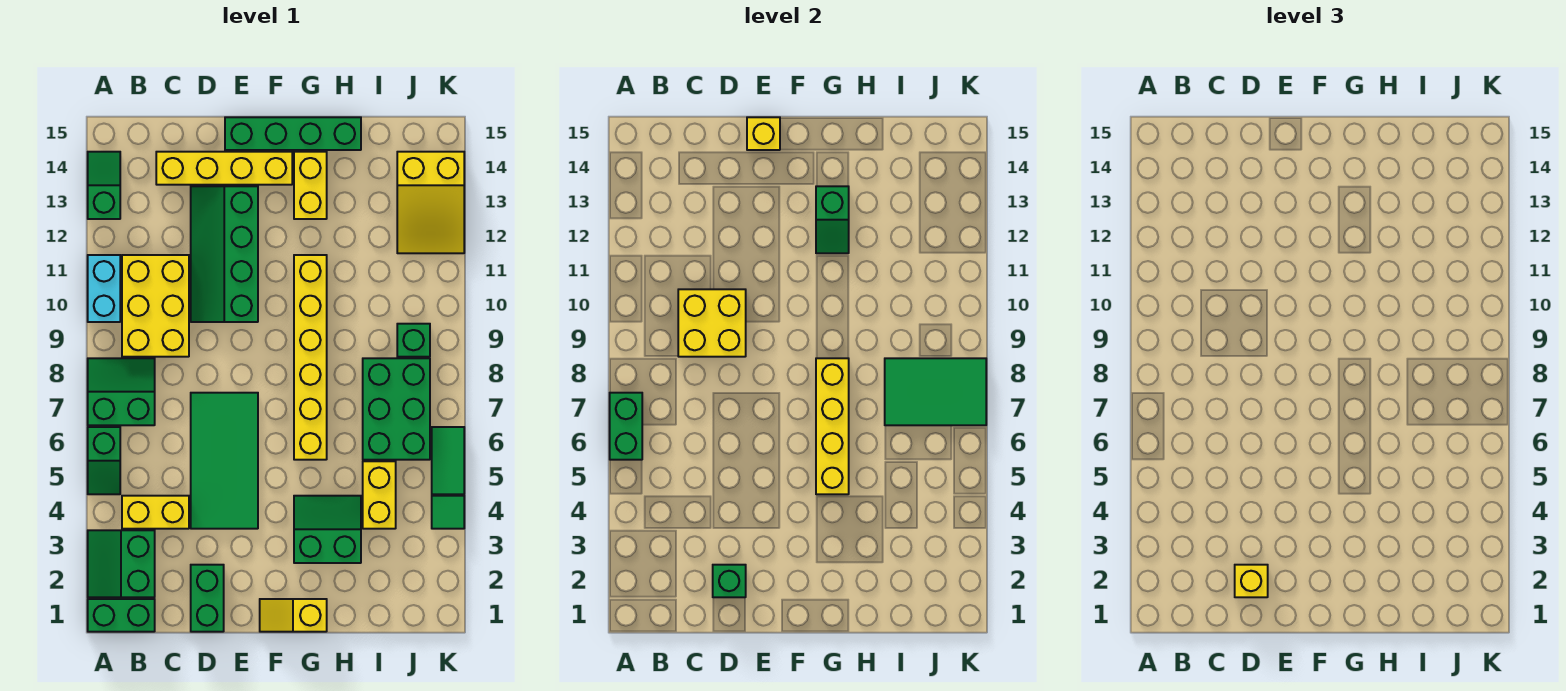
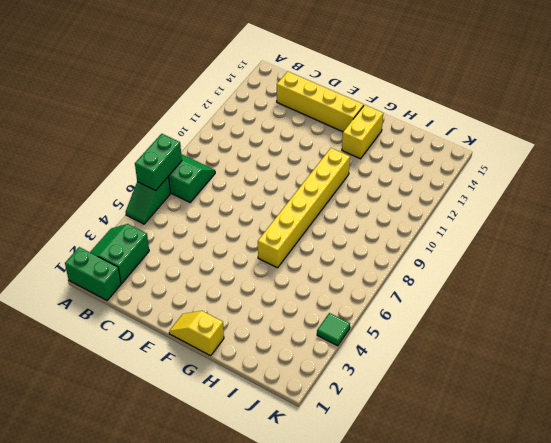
none -> cyan 1x2 brick [88,255,120,322]
none -> green 1x2 slope [88,152,120,219]
none -> yellow 1x2 brick [122,496,189,529]
none -> yellow 2x3 brick [122,255,189,357]

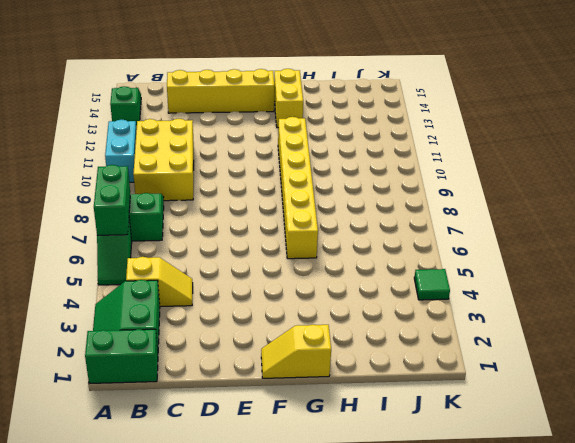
yellow 1x2 slope [126,257,193,307] -> yellow 1x2 brick [122,496,189,529]
none -> green 1x2 brick [191,565,224,632]
none -> green 2x4 tile [191,393,258,529]
none -> green 2x4 slope [191,186,258,322]
none -> green 1x4 brick [225,117,361,150]

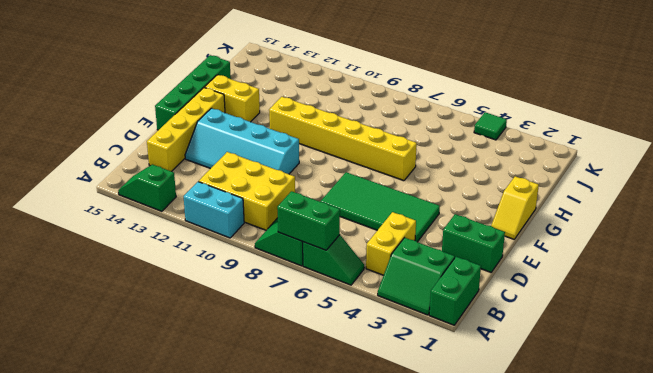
cyan 2x4 slope [185,108,299,174] -> green 2x4 slope [191,186,258,322]
none -> green 2x2 slope [294,496,361,563]
none -> yellow 1x2 brick [363,461,396,529]
none -> green 2x3 brick [363,358,430,460]
none -> green 1x1 brick [397,324,430,357]

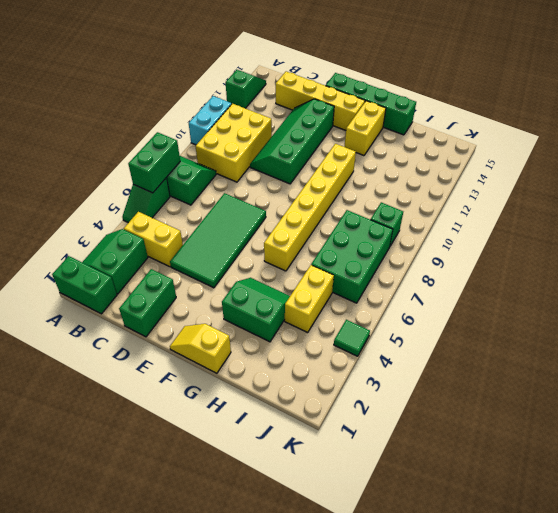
none -> yellow 2x3 slope [397,152,464,253]
none -> green 1x2 tile [432,427,464,494]
none -> yellow 2x2 brick [678,289,746,357]
none -> green 1x1 brick [713,565,746,597]

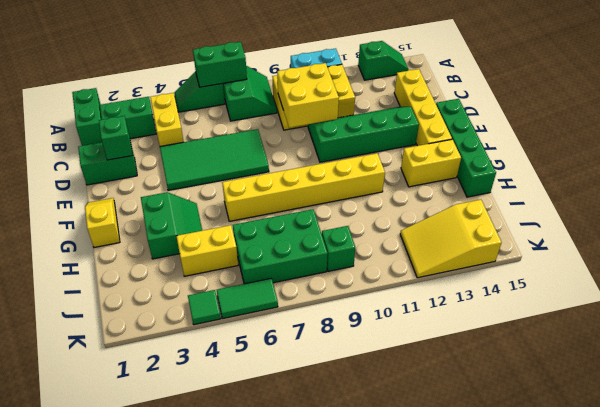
none -> yellow 1x1 brick [747,117,780,150]
none -> yellow 1x4 brick [816,358,849,494]
none -> green 1x2 slope [816,186,849,253]
none -> green 2x3 tile [885,358,986,425]

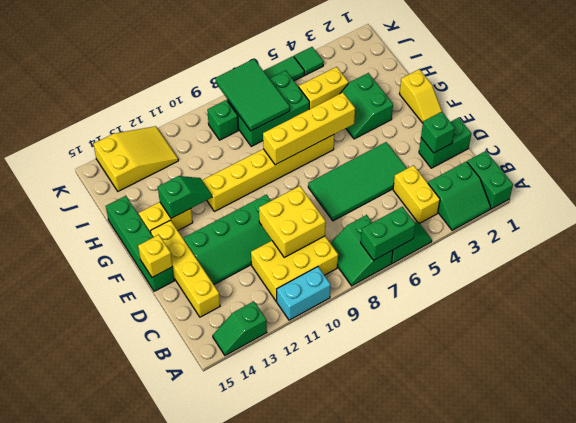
none -> yellow 1x1 brick [1235,565,1268,597]

